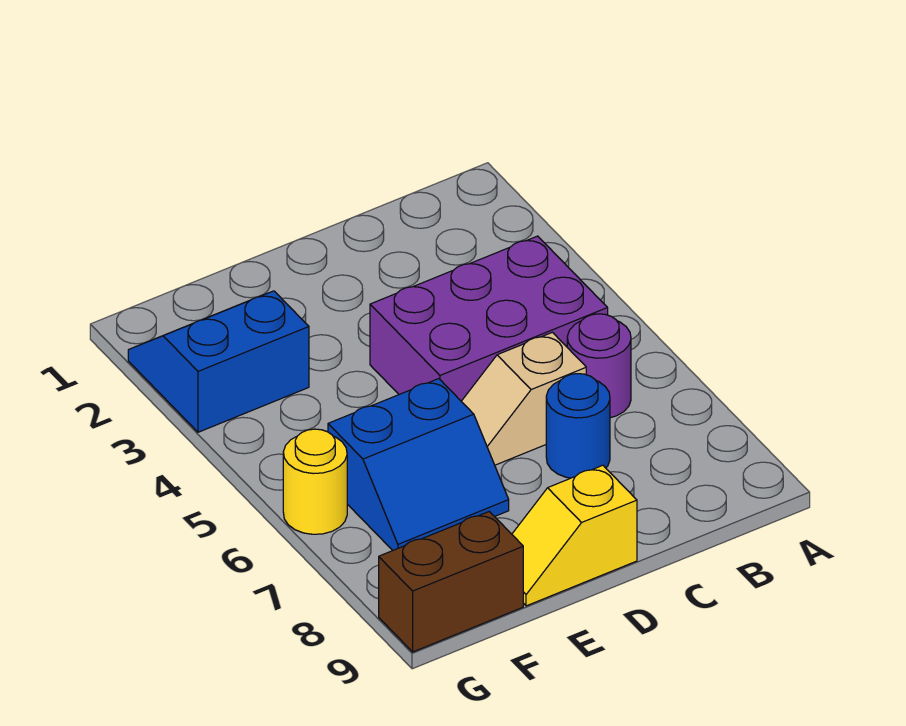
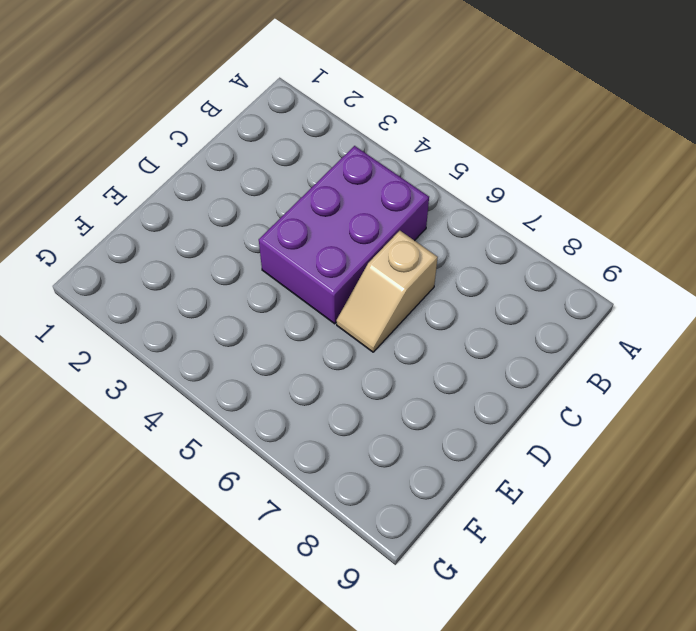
none -> purple 1x1 round brick [567,314,631,418]
none -> blue 1x1 round brick [546,374,610,478]

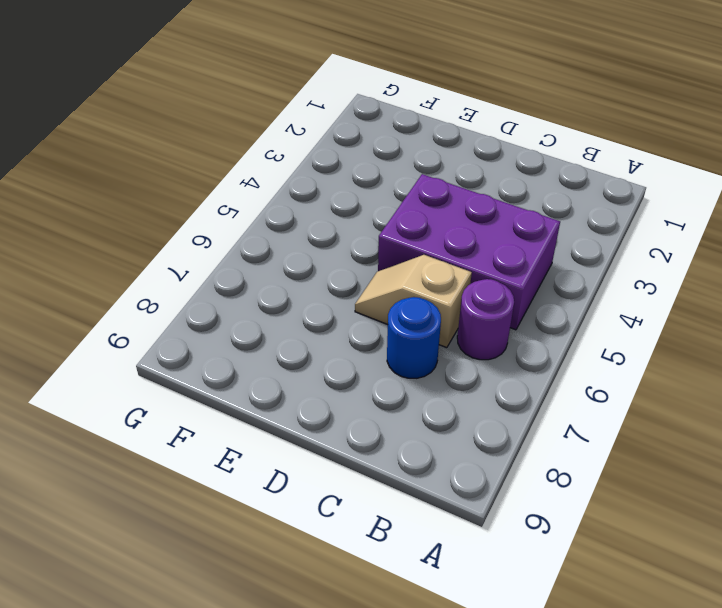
none -> yellow 1x2 slope [512,465,637,606]
none -> blue 2x2 slope [328,379,509,550]

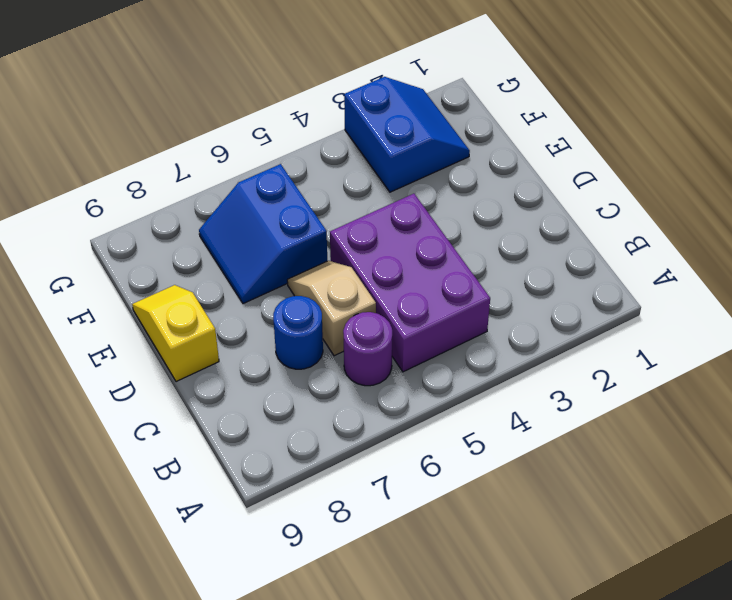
none -> brown 1x2 brick [379,511,523,652]
none -> yellow 1x1 round brick [283,429,347,534]

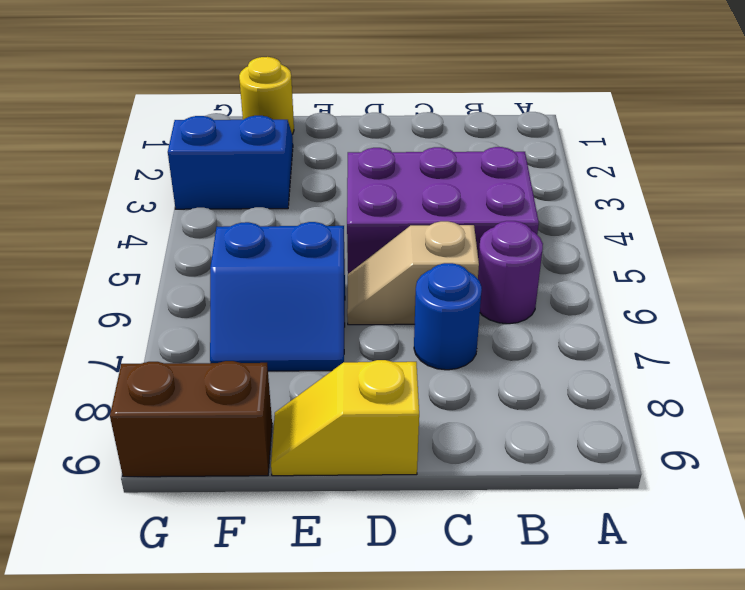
yellow 1x1 round brick [239,57,294,135] -> yellow 1x1 round brick moved to [283,429,347,534]

